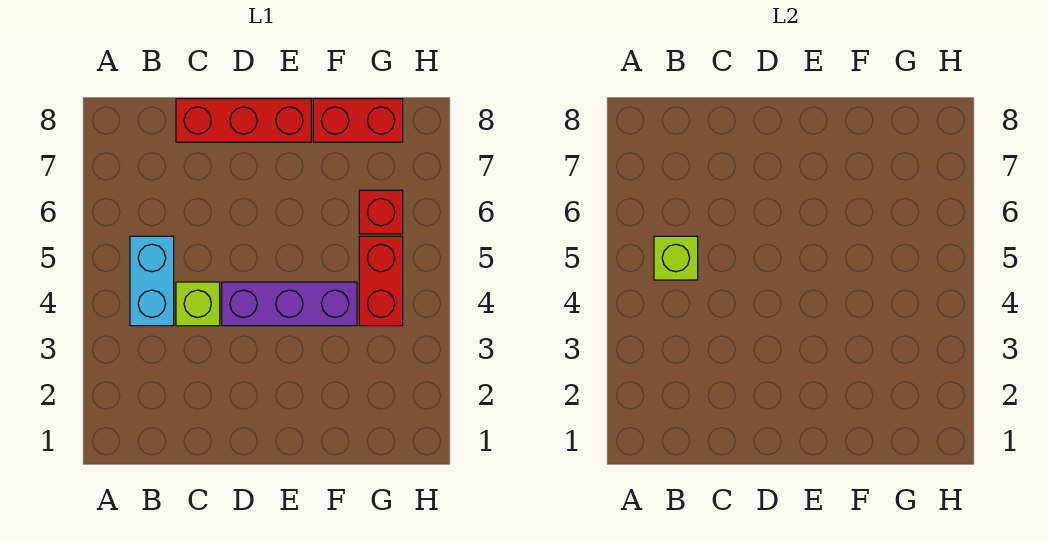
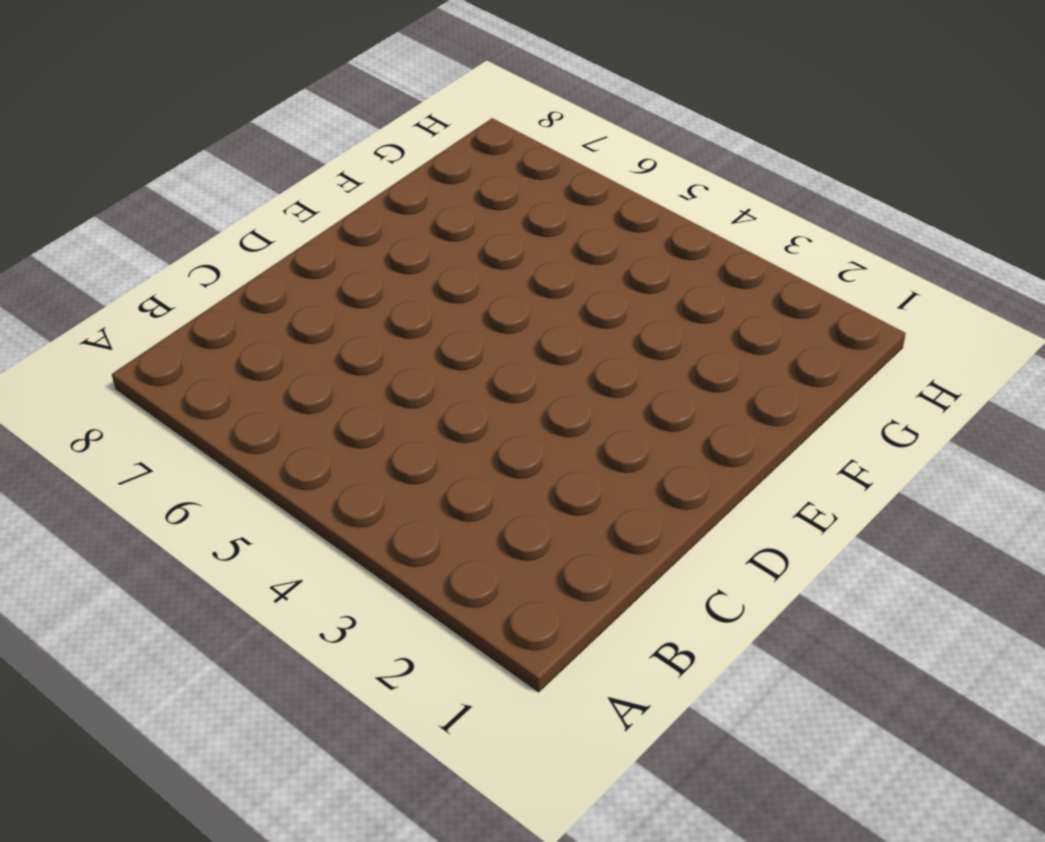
none -> cyan 1x2 brick [130,236,174,326]
none -> lime 1x1 brick [176,282,220,326]

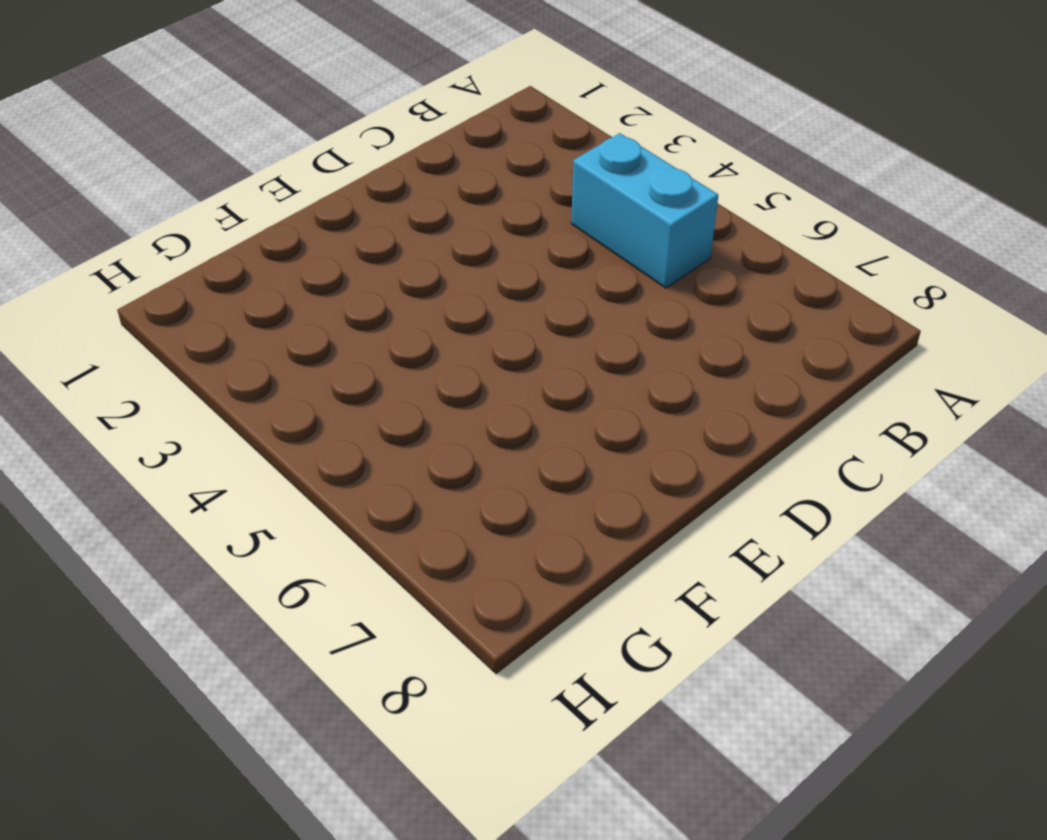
none -> lime 1x1 brick [176,282,220,326]
none -> red 1x3 brick [176,99,311,142]

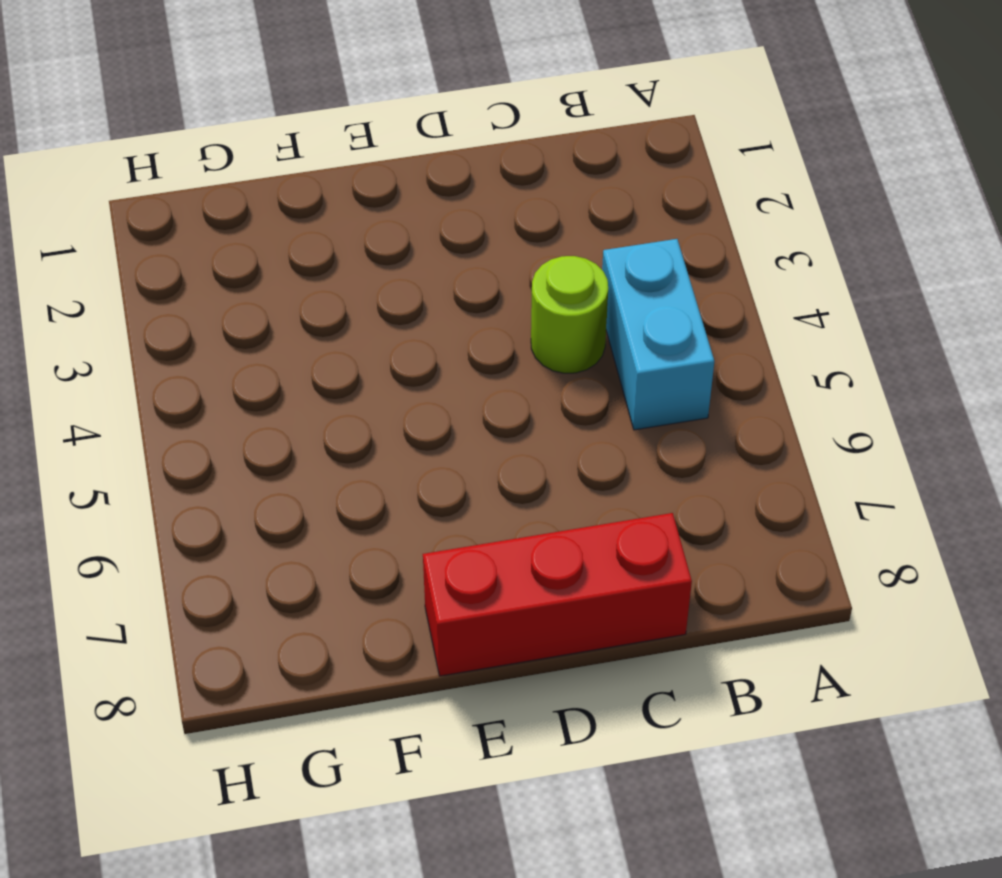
lime 1x1 round brick [531,256,608,373] -> lime 1x1 brick [176,282,220,326]
none -> purple 1x3 brick [222,282,357,326]
none -> red 1x2 brick [313,99,403,142]

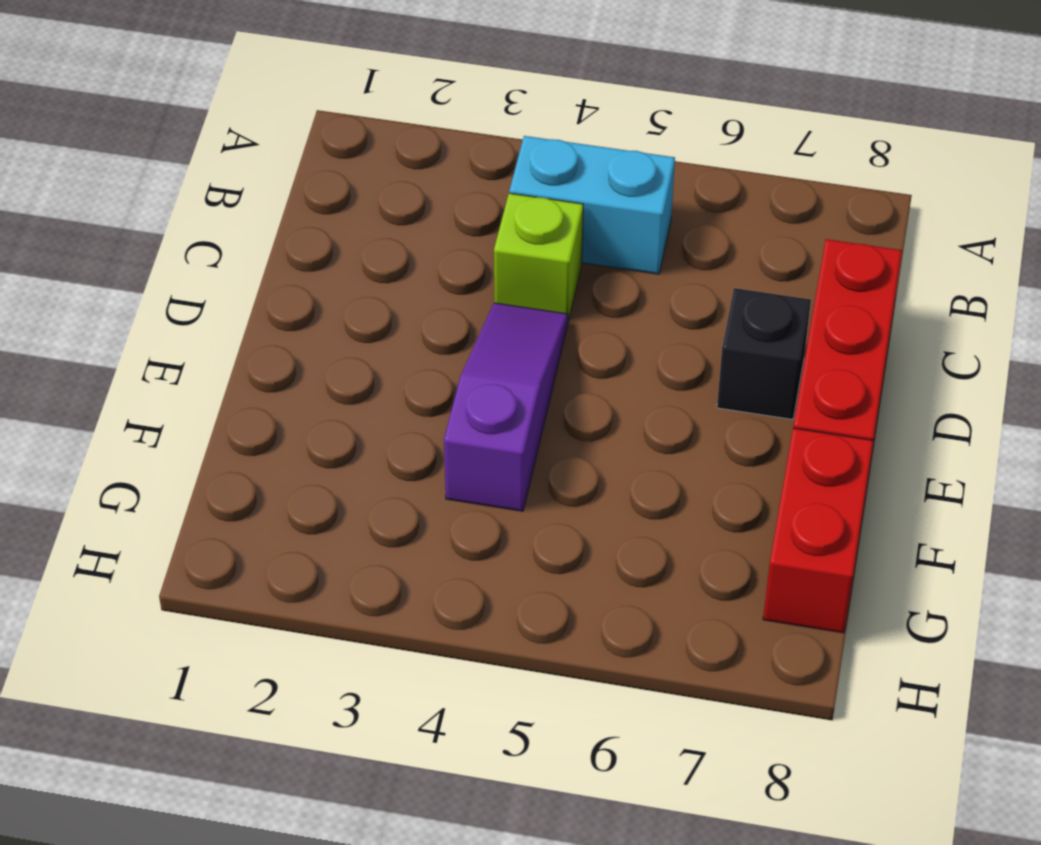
purple 1x3 slope [444,303,568,511] -> purple 1x3 brick [222,282,357,326]
black 1x1 brick [717,288,811,419] -> none
none -> red 1x2 brick [359,236,403,326]
none -> red 1x1 brick [359,190,403,234]

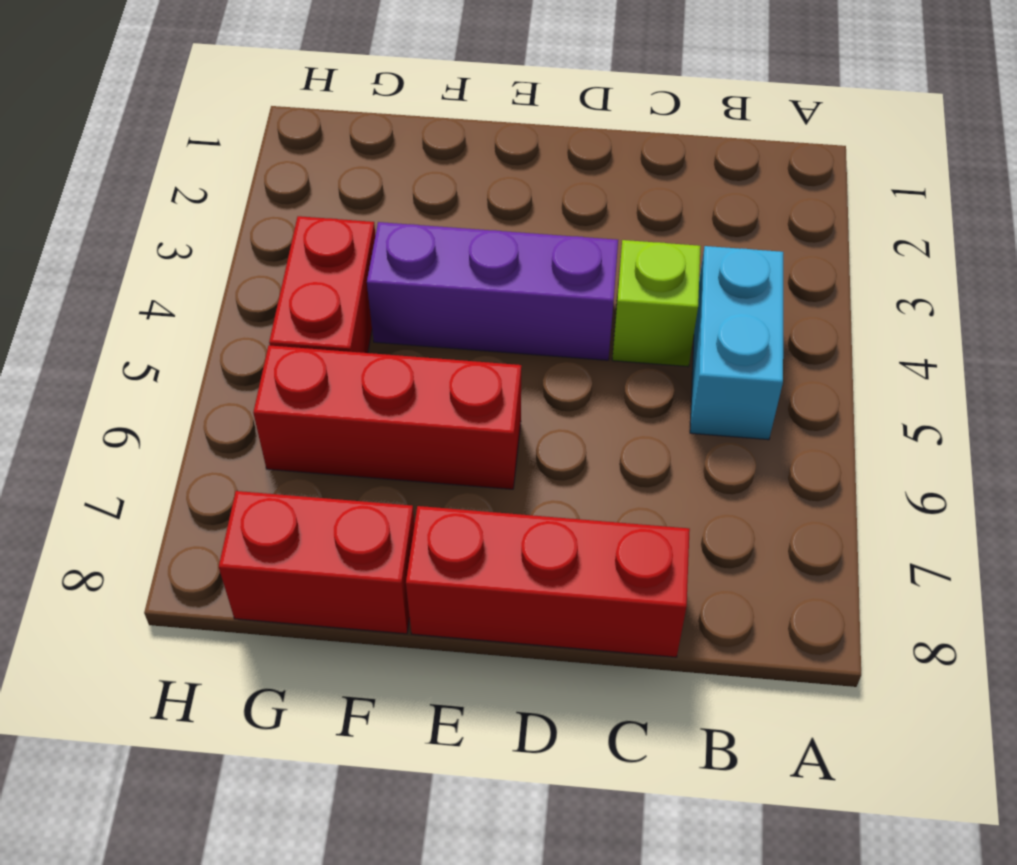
red 1x3 brick [253,345,521,489] -> red 1x1 brick [359,190,403,234]
none -> lime 1x1 brick [654,236,698,280]

